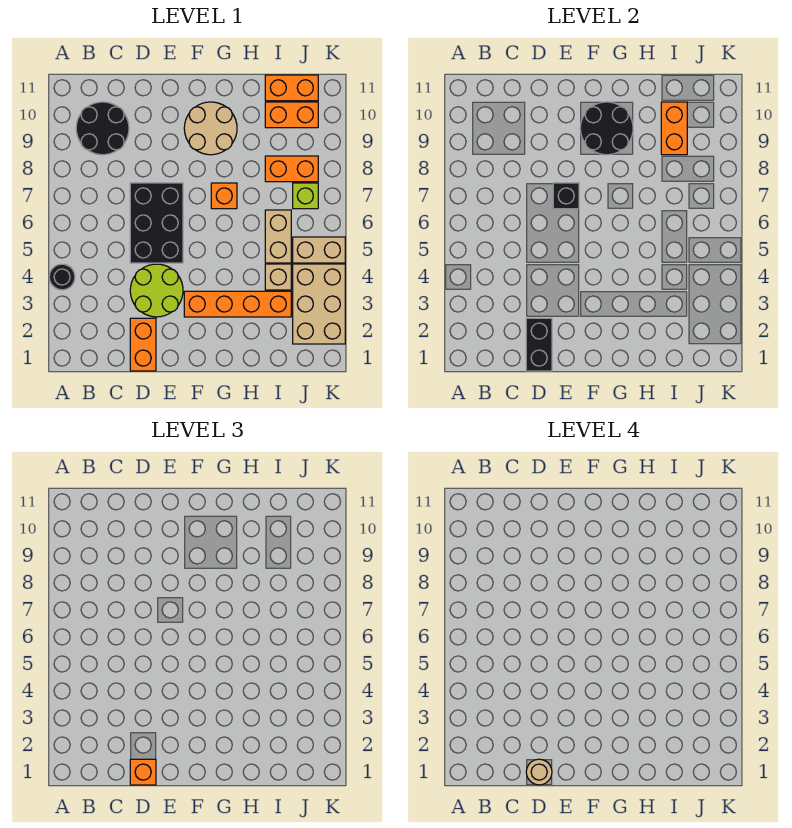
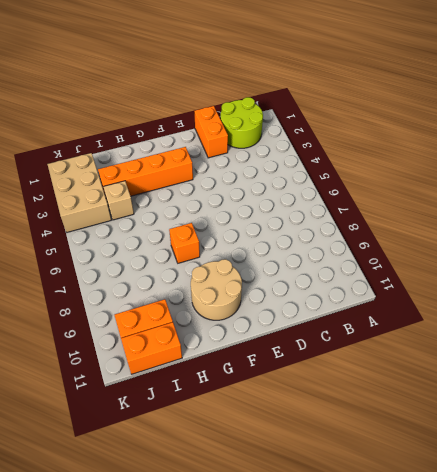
lime 2x2 round brick [221,97,263,148] -> lime 2x2 round brick moved to [130,264,183,317]
none -> black 1x1 round brick [49,264,75,290]
none -> black 2x2 round brick [76,102,129,155]
none -> black 2x3 brick [130,183,183,263]

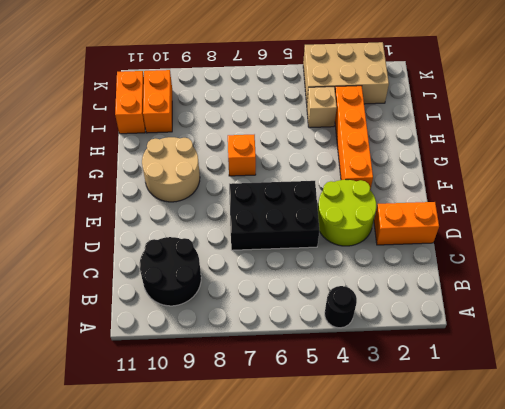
none -> tan 1x2 brick [265,210,291,263]
none -> orange 1x2 brick [265,156,318,182]
none -> tan 1x2 brick [293,237,345,263]

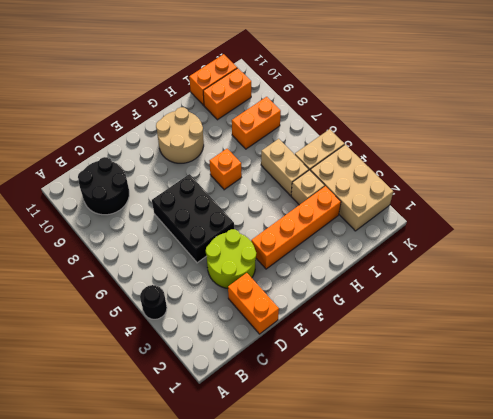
none -> lime 1x1 brick [293,183,318,209]
none -> black 1x2 brick [526,318,552,371]
none -> black 1x1 brick [553,183,579,209]

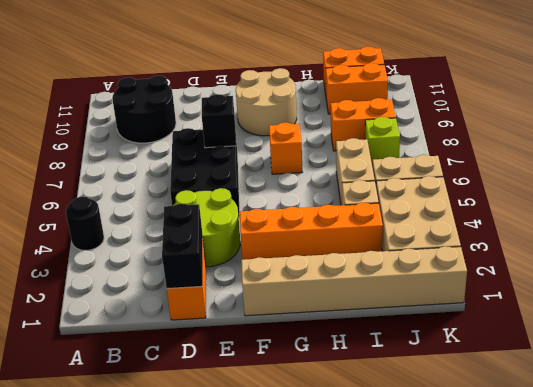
tan 1x6 brick [241,246,467,316] -> none
none -> black 2x2 round brick [580,102,633,155]
none -> orange 1x2 brick [661,102,687,155]
none -> orange 1x1 brick [130,759,156,785]

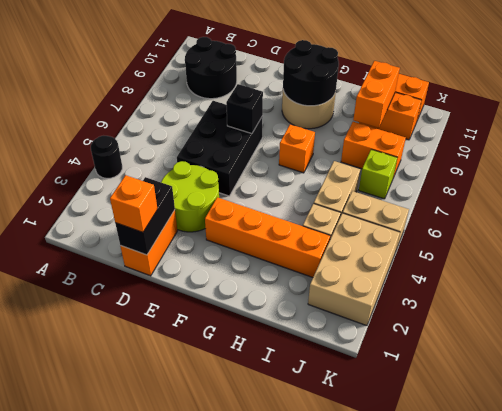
none -> tan 1x1 round brick [526,759,552,785]

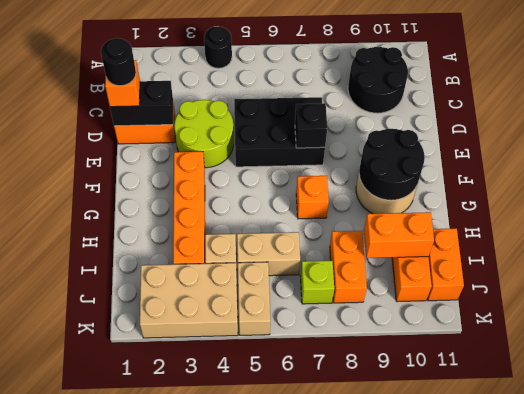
black 1x1 round brick [101,38,136,86] -> tan 1x1 round brick [526,759,552,785]

